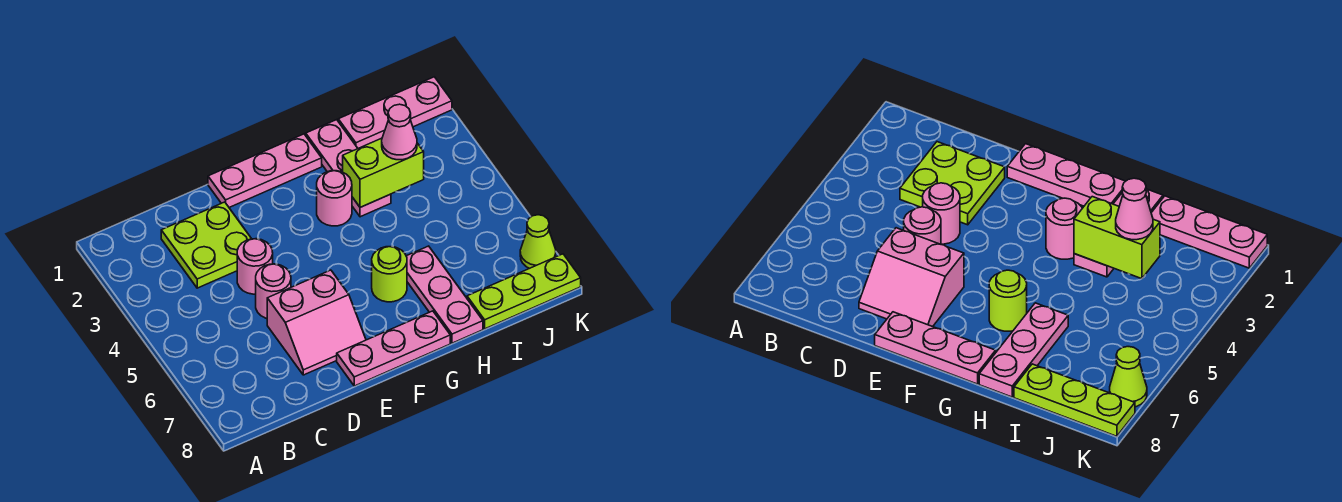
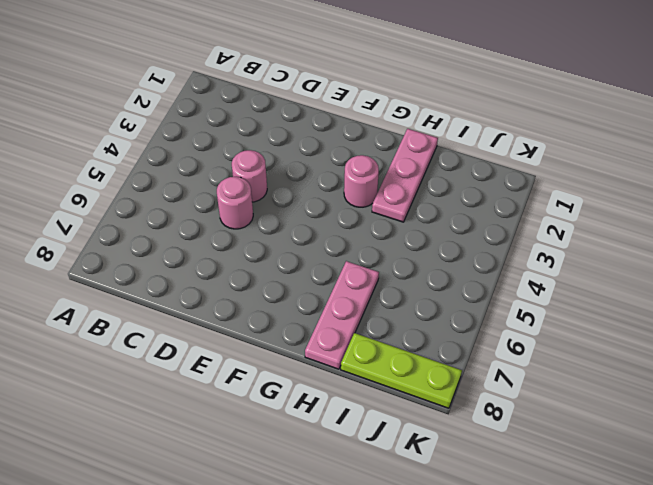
none -> lime 2x2 plate [161,202,251,288]
none -> pink 2x2 slope [267,270,366,375]
none -> pink 1x3 plate [208,134,322,207]

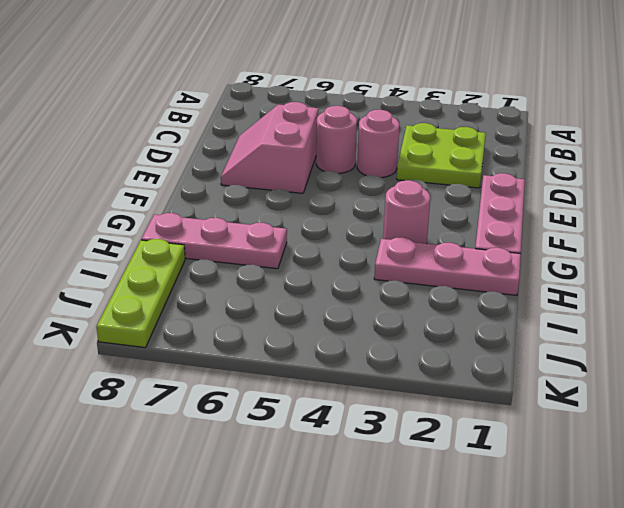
none -> pink 1x3 plate [337,311,450,386]
none -> lime 1x1 round brick [372,247,407,302]
none -> pink 1x3 plate [338,77,452,148]

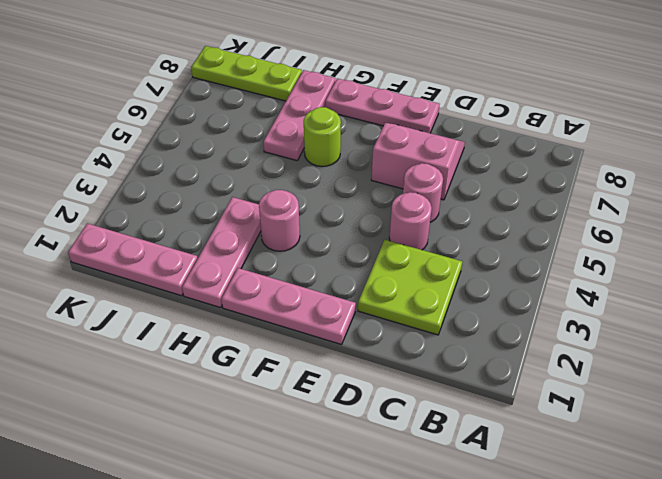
none -> lime 1x1 cone [520,215,556,268]
none -> lime 1x2 brick [343,138,424,207]
none -> pink 1x1 cone [382,104,417,160]

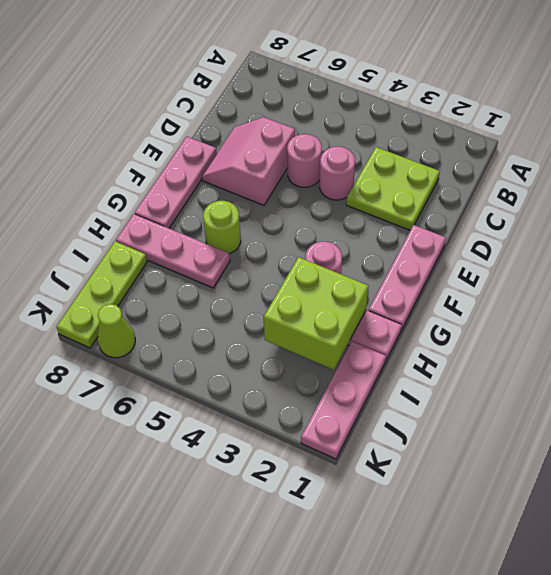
lime 2x2 brick [264,257,369,370] -> lime 1x2 brick [343,138,424,207]
none -> pink 1x1 cone [382,104,417,160]

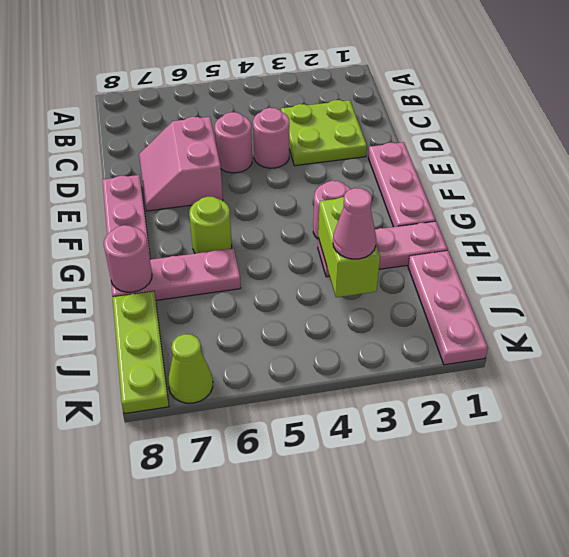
pink 1x1 round brick [104,225,152,292] -> none

